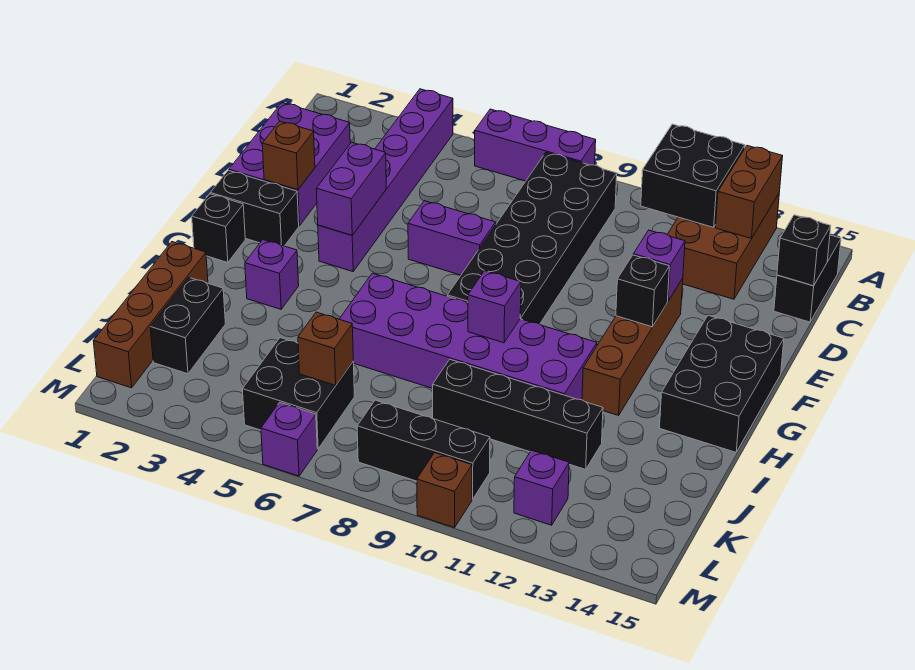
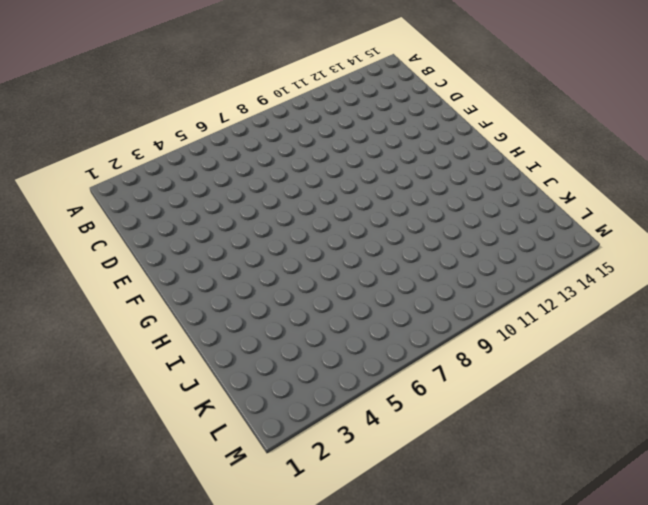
none -> purple 1x6 brick [318,89,453,272]
none -> purple 1x3 brick [475,109,596,181]
none -> brown 2x3 brick [667,194,779,299]
none -> black 2x6 brick [447,153,617,324]

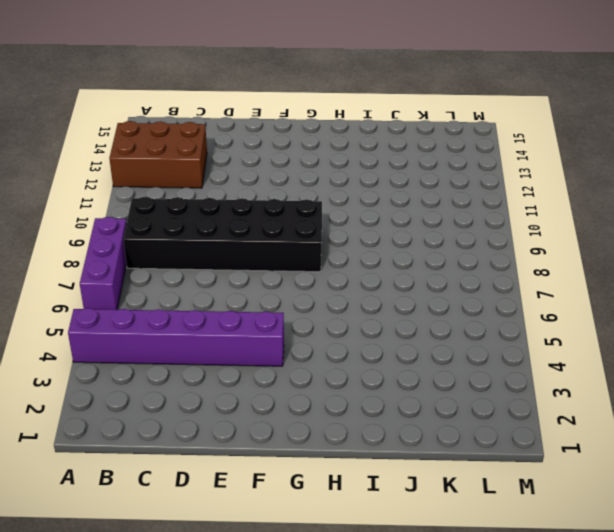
none -> black 1x2 brick [774,235,841,322]
none -> purple 2x3 brick [229,103,350,226]
none -> purple 1x2 brick [408,201,496,275]
none -> brown 1x4 brick [582,279,683,415]

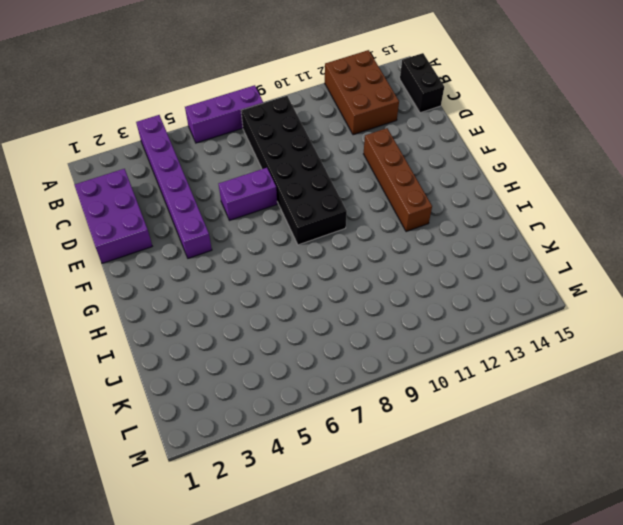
none -> black 1x2 brick [211,171,299,246]
none -> black 2x3 brick [660,315,784,452]
none -> black 1x1 brick [192,194,245,263]
none -> purple 1x1 brick [245,240,299,309]

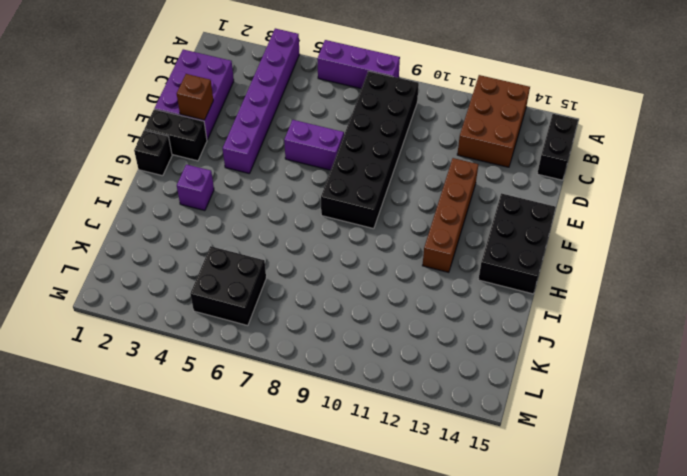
none -> purple 2x6 brick [340,273,597,400]
none -> brown 1x4 brick [93,242,208,388]
none -> black 1x2 brick [150,277,225,374]
none -> black 1x4 brick [433,359,603,469]

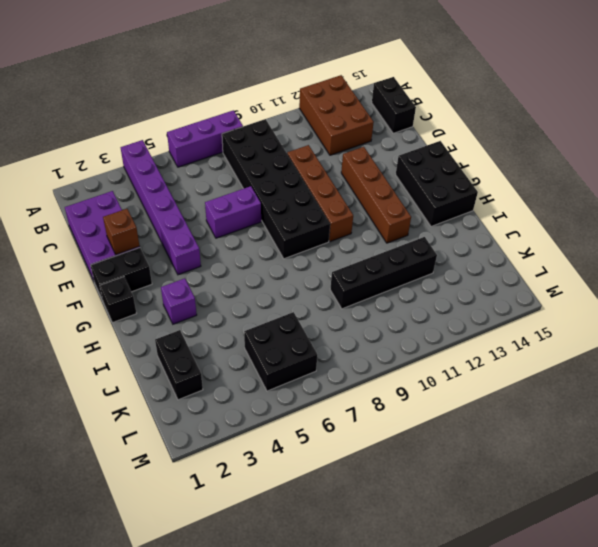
brown 1x4 brick [287,145,353,242] -> brown 1x4 brick moved to [93,242,208,388]
none -> purple 2x6 brick [340,273,597,400]
none -> black 1x3 brick [357,400,490,499]
none -> purple 1x1 brick [514,450,569,525]
none -> purple 1x1 brick [261,402,317,476]

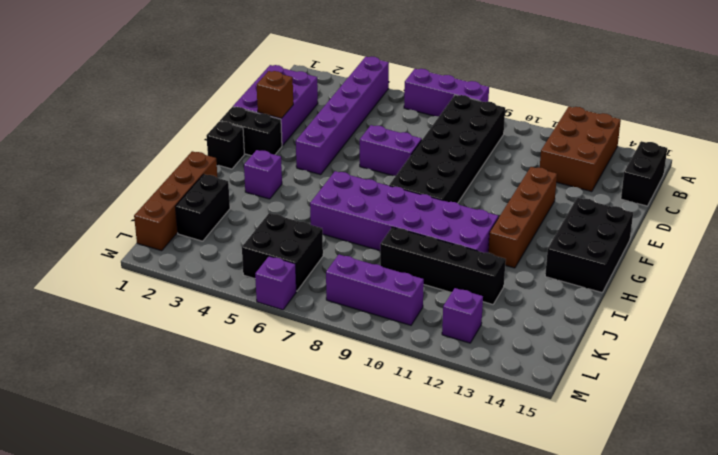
purple 1x3 brick [326,255,424,325] -> black 1x3 brick [357,400,490,499]
none -> brown 1x1 brick [417,453,472,528]
none -> black 2x2 brick [641,124,745,227]
none -> brown 1x2 brick [716,146,783,239]
none -> black 1x1 brick [777,215,831,286]

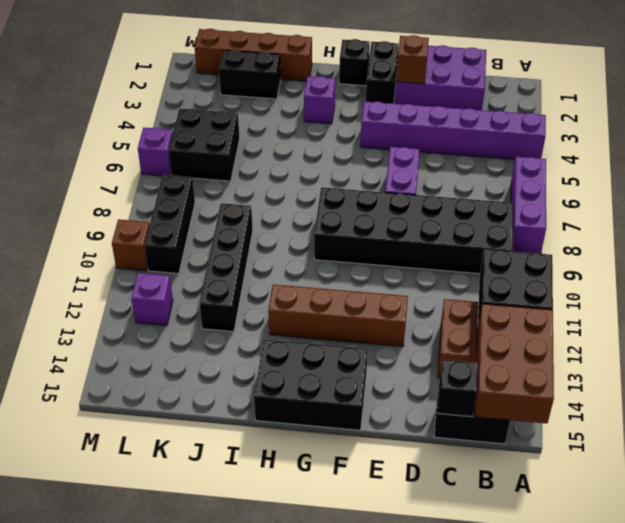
brown 2x3 brick [475,304,554,424] -> brown 1x2 brick [716,146,783,239]
none -> purple 2x6 brick [340,273,597,400]
none -> purple 1x2 brick [316,142,386,235]
none -> purple 1x1 brick [633,230,685,301]
none -> black 1x1 brick [616,255,669,327]

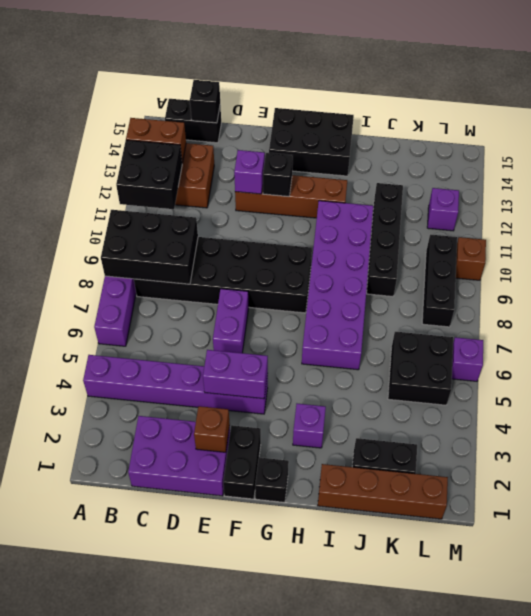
black 2x3 brick [101,210,198,284] -> none
none -> purple 1x1 brick [468,271,521,343]
none -> brown 1x1 brick [298,312,353,385]

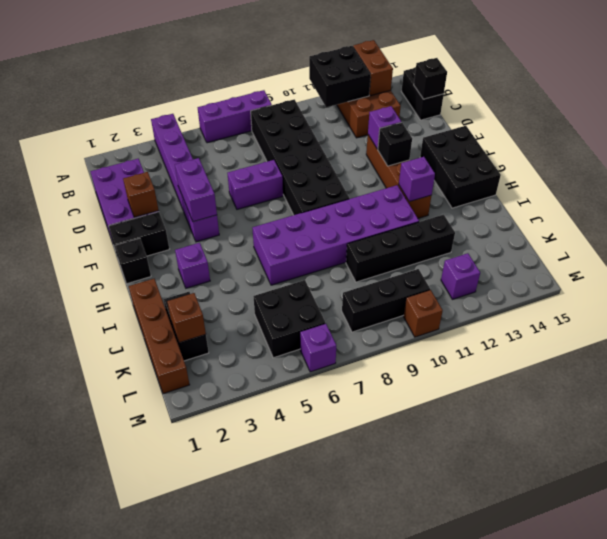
purple 1x1 brick [399,157,435,202] -> purple 1x1 brick moved to [468,271,521,343]
brown 1x1 brick [167,293,206,343] -> brown 1x1 brick moved to [298,312,353,385]

